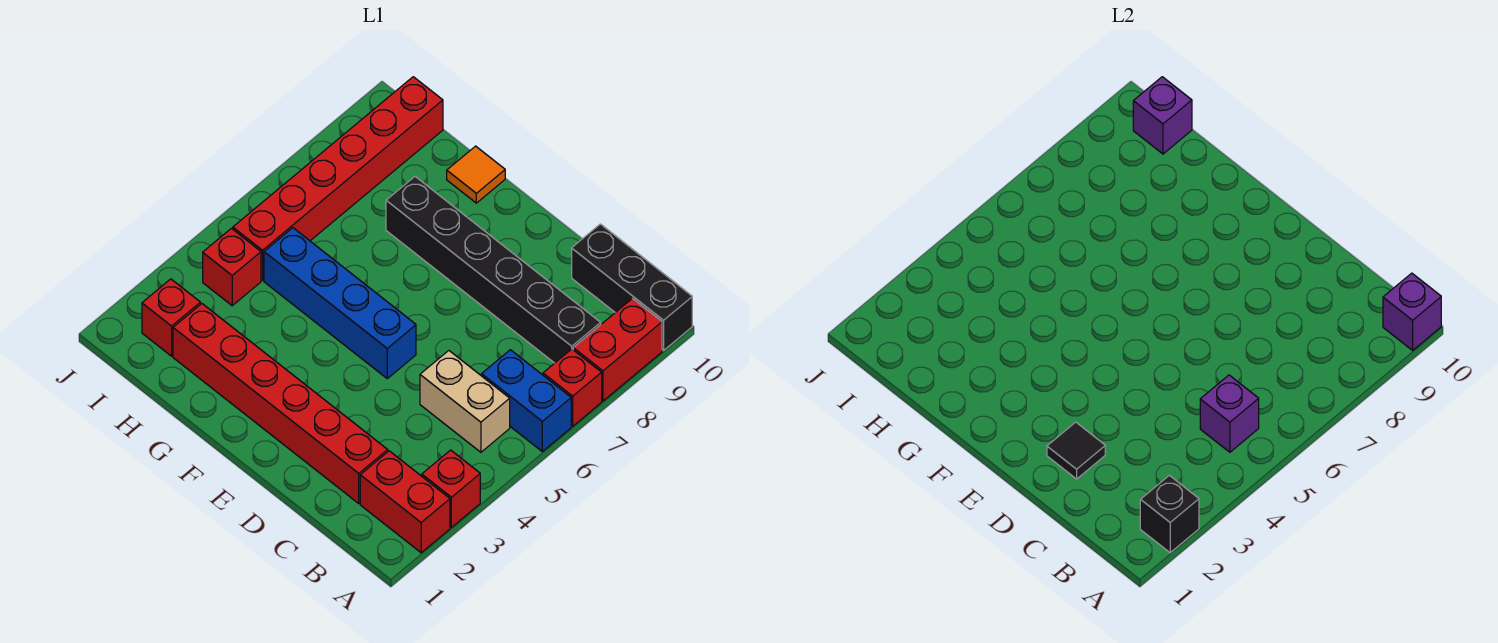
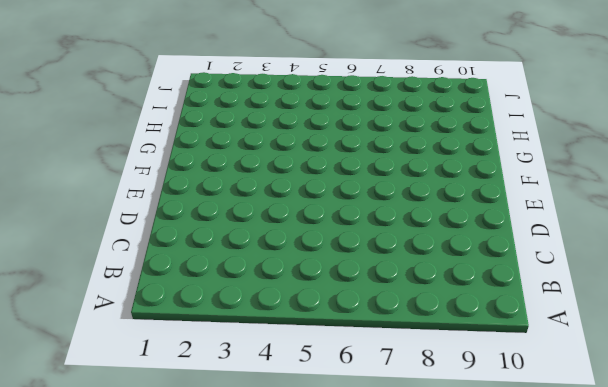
none -> red 1x2 brick [360,451,450,553]
none -> red 1x1 brick [422,450,480,527]
none -> blue 1x2 brick [482,350,571,451]

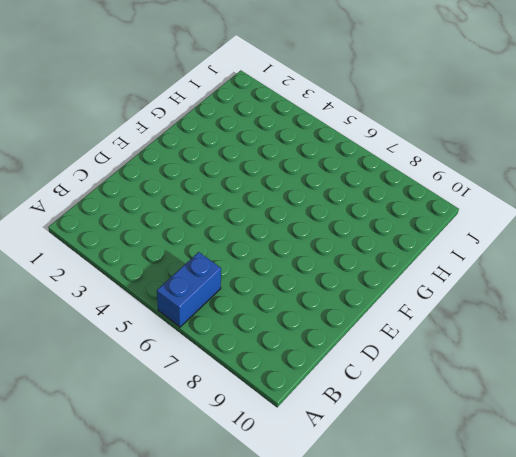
none -> red 1x2 brick [360,451,450,553]
none -> red 1x1 brick [422,450,480,527]
none -> red 1x1 brick [543,349,602,426]

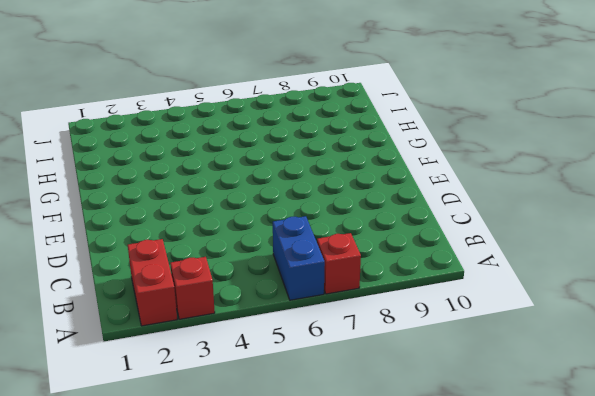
none -> red 1x2 brick [573,299,662,401]
none -> black 1x3 brick [572,224,692,350]
none -> tan 1x2 brick [420,351,510,452]

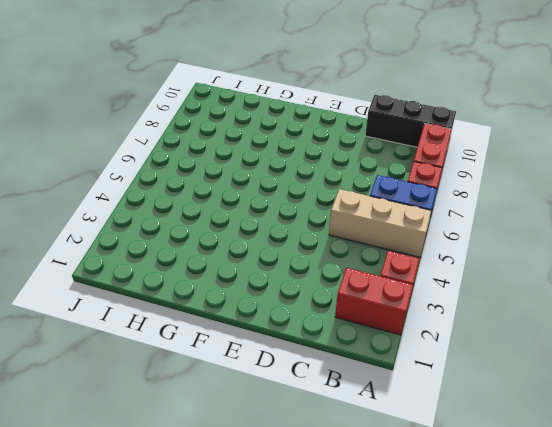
tan 1x3 brick [329,189,431,257] -> tan 1x2 brick [420,351,510,452]
none -> black 1x6 brick [386,177,601,363]
none -> red 1x6 brick [173,304,388,503]
none -> blue 1x4 brick [264,228,416,378]

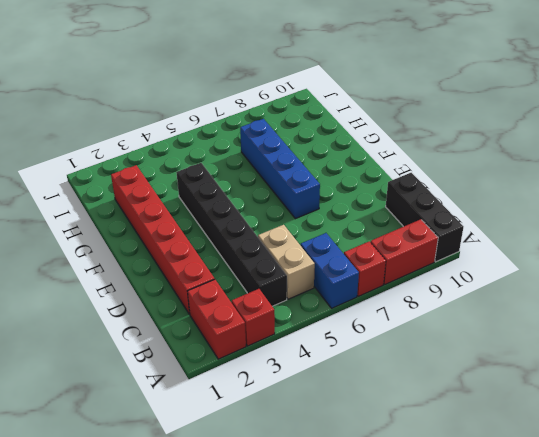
black 1x6 brick [176,163,287,306] -> black 1x6 brick moved to [386,177,601,363]
blue 1x4 brick [240,119,320,219] -> blue 1x4 brick moved to [264,228,416,378]
none -> orange 1x1 tile [447,146,505,203]
none -> red 1x1 brick [142,279,200,356]
none -> red 1x1 brick [203,228,261,306]

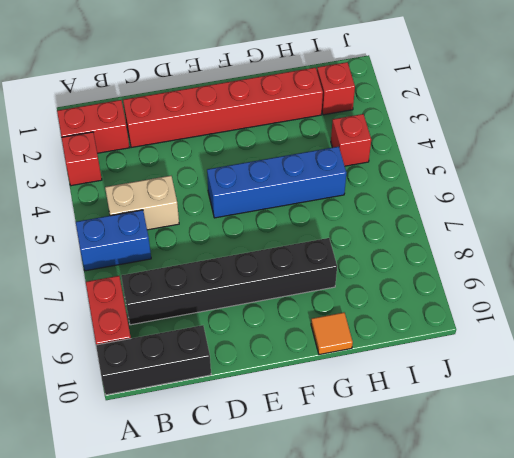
none -> red 1x1 brick [543,349,602,426]
none -> red 1x6 brick [233,77,443,280]
none -> black 1x1 brick [1140,475,1199,553]

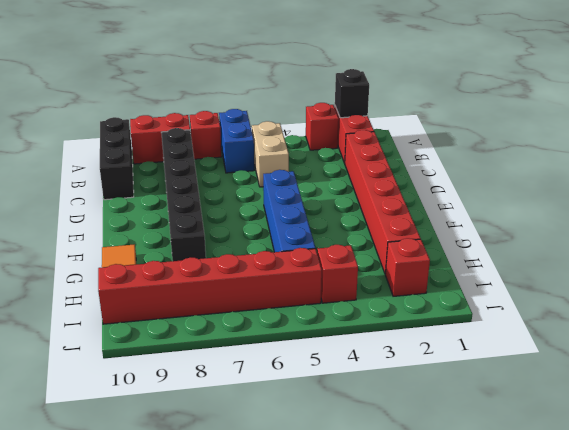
none -> purple 1x1 brick [1383,273,1441,350]
none -> purple 1x1 brick [1200,375,1259,452]
none -> black 1x1 tile [1047,422,1105,479]

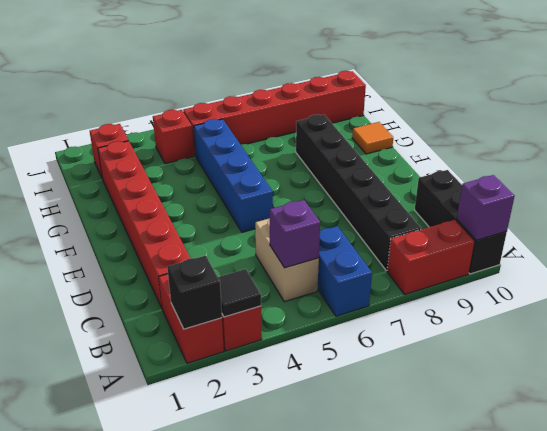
black 1x1 tile [218,269,261,317] -> black 1x1 tile moved to [1047,422,1105,479]
none -> red 1x1 brick [543,349,602,426]
none -> purple 1x1 brick [1133,77,1192,154]

